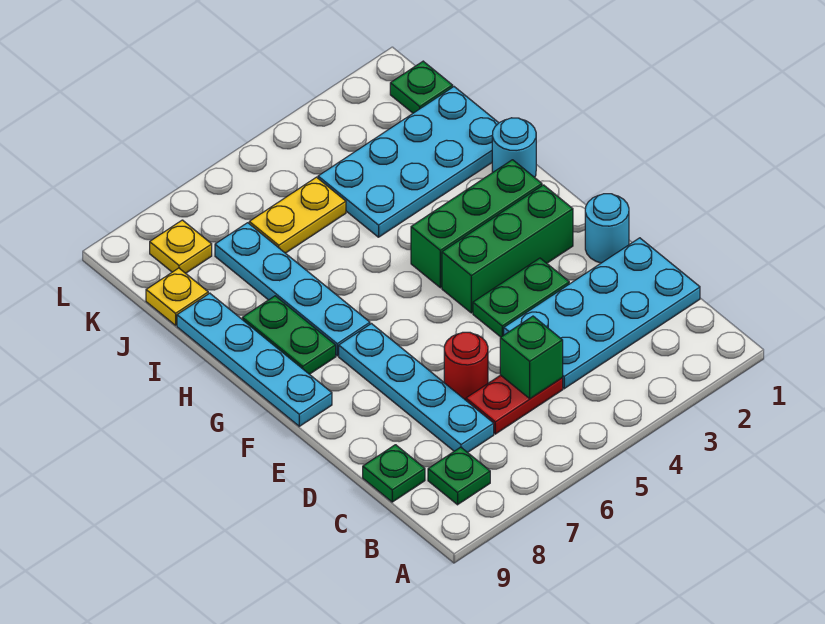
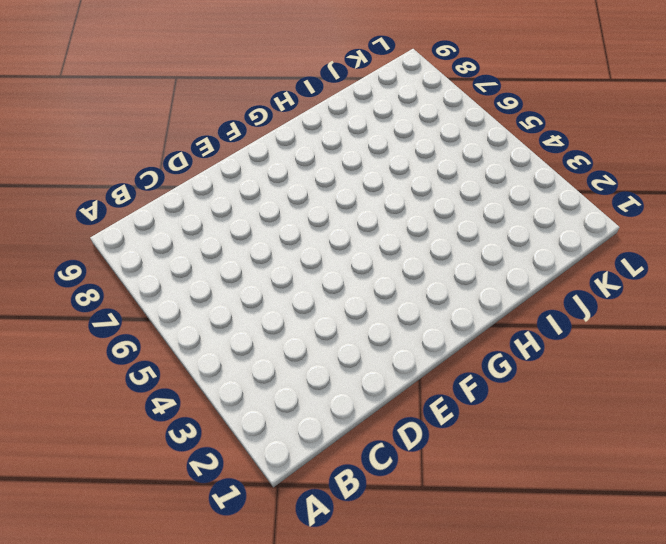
none -> green 1x1 plate [428,447,490,505]
none -> cyan 2x4 plate [504,238,700,389]
none -> red 1x2 plate [466,375,563,434]

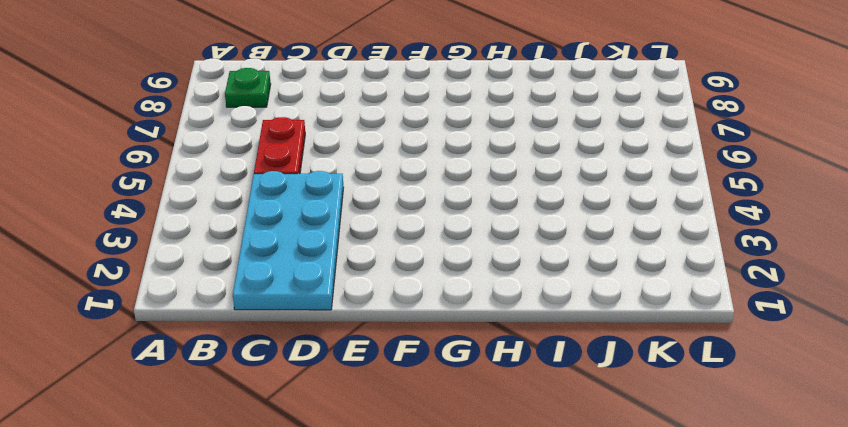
none -> cyan 1x4 plate [339,324,494,453]
none -> green 1x1 plate [363,445,425,502]
none -> red 1x1 round brick [444,332,488,400]

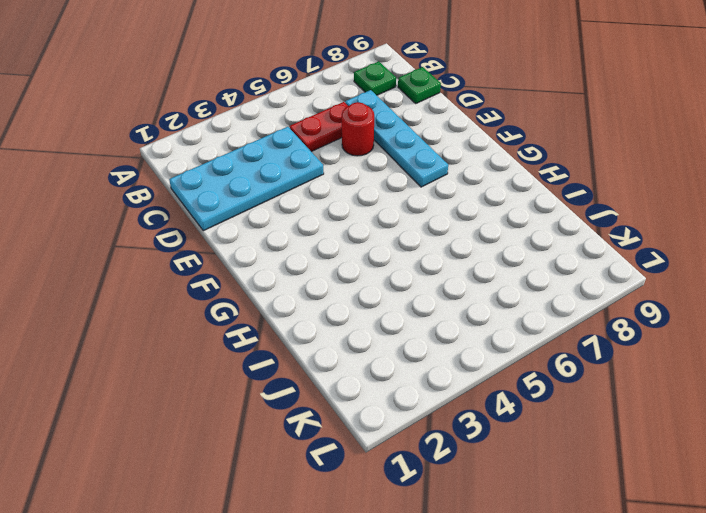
none -> cyan 1x1 round brick [585,194,629,263]
none -> green 1x2 plate [473,258,569,337]
none -> green 1x3 brick [442,185,573,313]

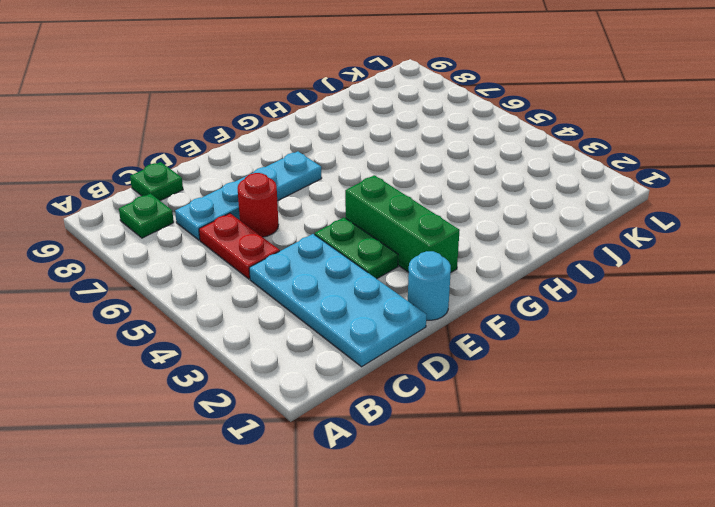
none -> cyan 1x4 plate [177,293,332,426]
none -> green 1x3 brick [411,160,542,288]
none -> cyan 1x4 plate [215,223,370,356]

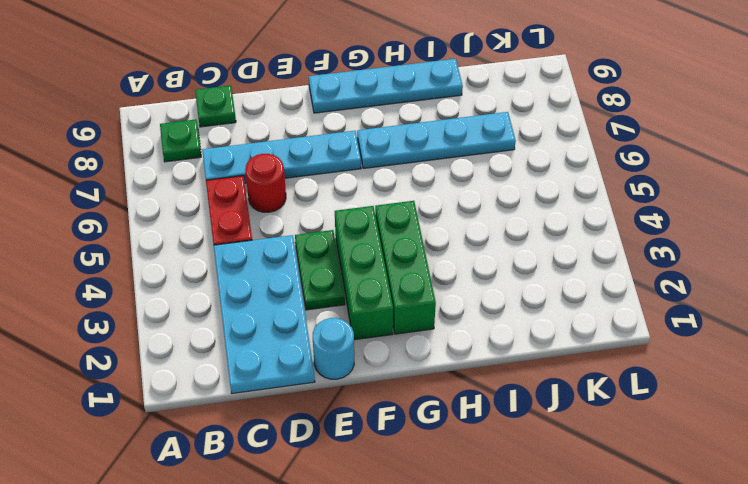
none -> green 1x2 plate [242,296,336,374]
none -> cyan 1x1 round brick [492,118,536,177]
none -> cyan 2x4 plate [318,87,498,237]

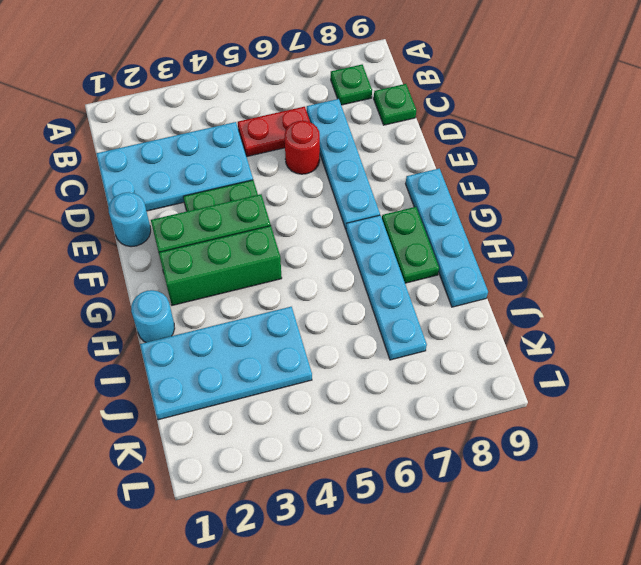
none -> yellow 1x2 plate [249,177,346,253]
none -> yellow 1x1 plate [146,268,208,325]
none -> green 1x1 plate [390,61,453,113]

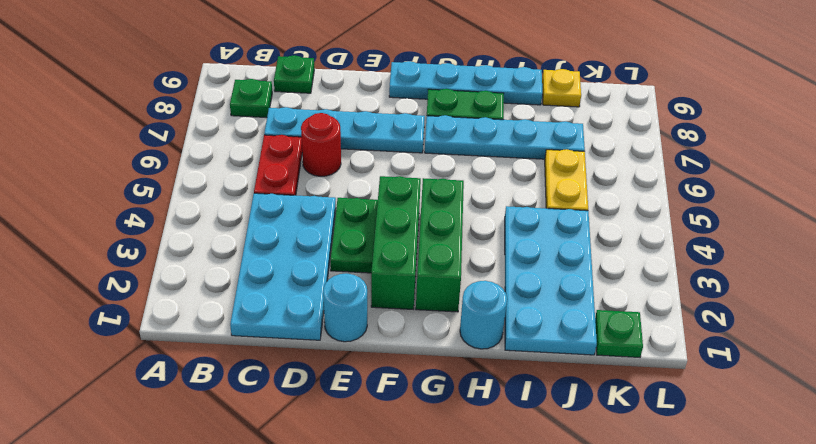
none -> yellow 1x1 plate [150,220,212,273]
none -> green 1x1 brick [500,316,563,399]

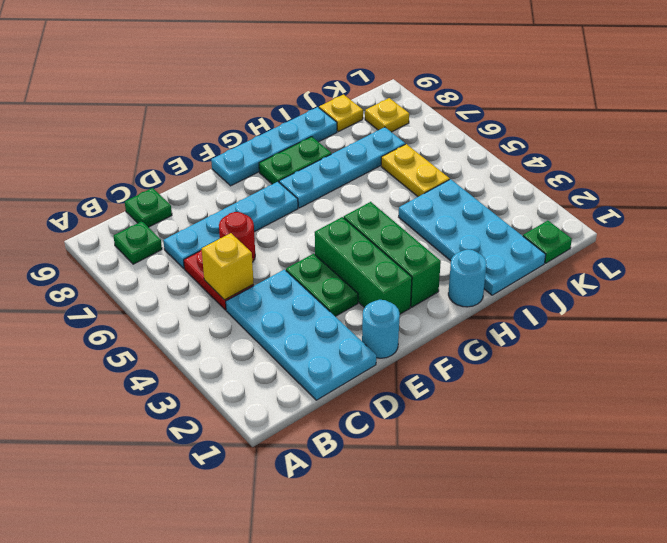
yellow 1x1 brick [202,233,254,300] -> green 1x1 brick [500,316,563,399]

